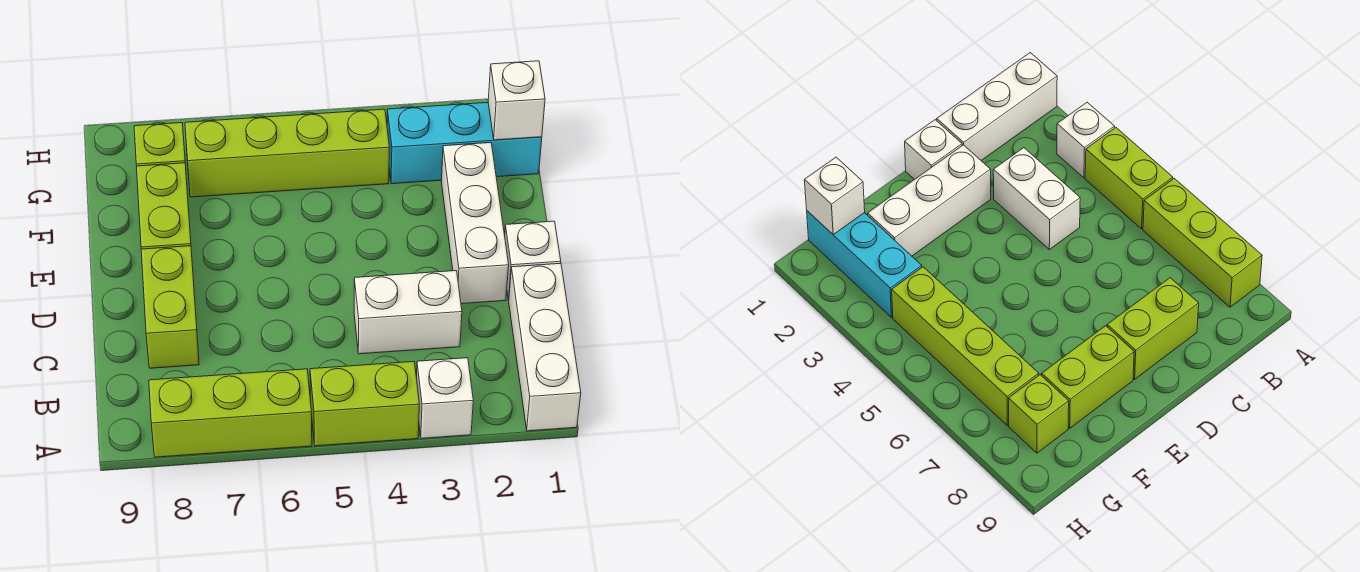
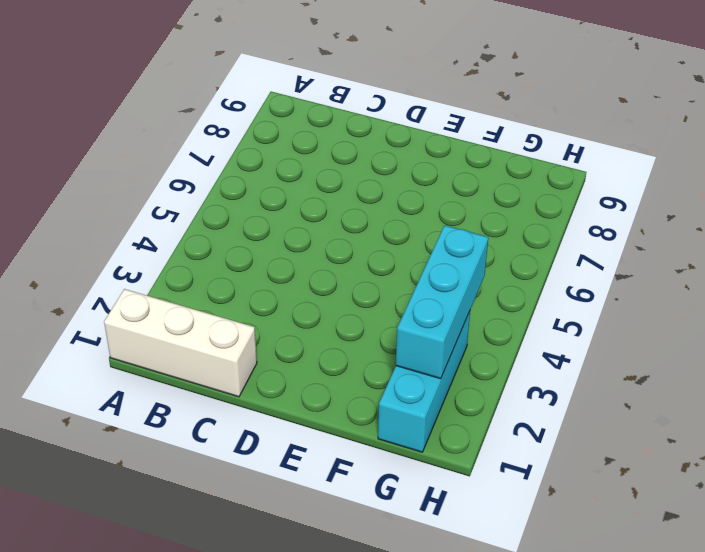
cyan 1x3 brick [396,225,488,379] -> none
none -> white 1x1 brick [416,358,473,438]
none -> lime 1x2 brick [310,362,420,446]
none -> lime 1x3 brick [149,369,312,457]

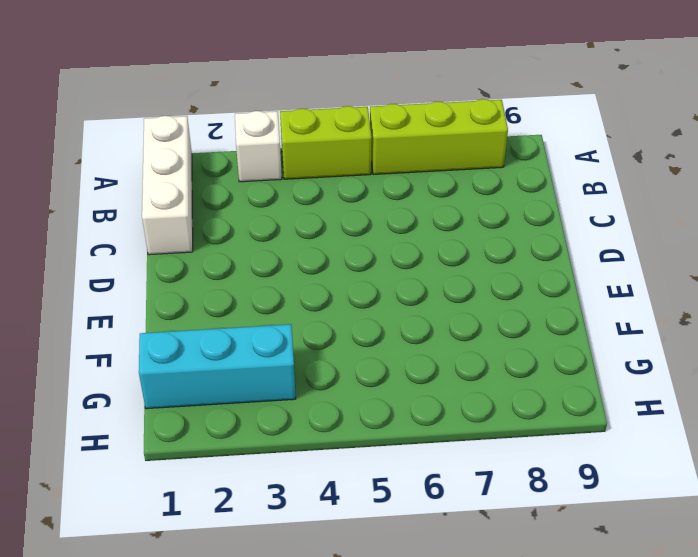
none -> white 1x2 brick [354,271,462,354]
none -> lime 1x2 brick [141,246,199,368]
none -> white 1x1 brick [505,221,561,300]

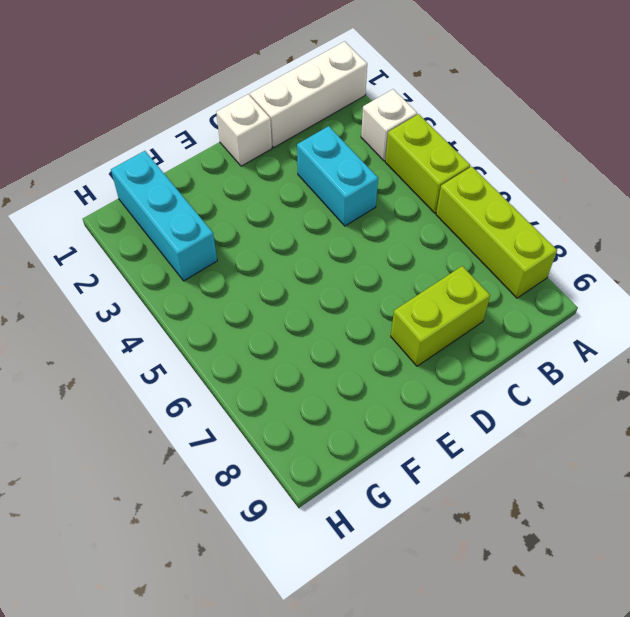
cyan 1x2 brick [297,126,378,226] -> white 1x2 brick [354,271,462,354]
none -> white 1x3 brick [441,143,509,304]
none -> lime 1x2 brick [137,163,191,249]
none -> lime 1x4 brick [185,109,389,197]

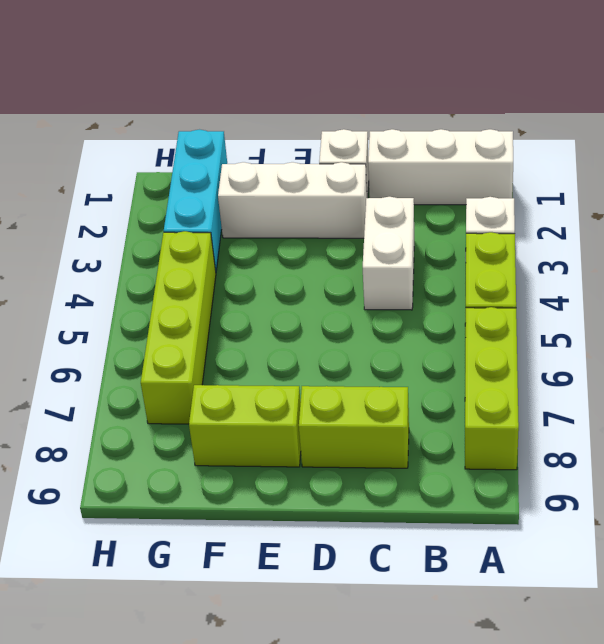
none -> lime 1x1 brick [134,123,185,166]
none -> white 1x1 brick [488,61,545,140]

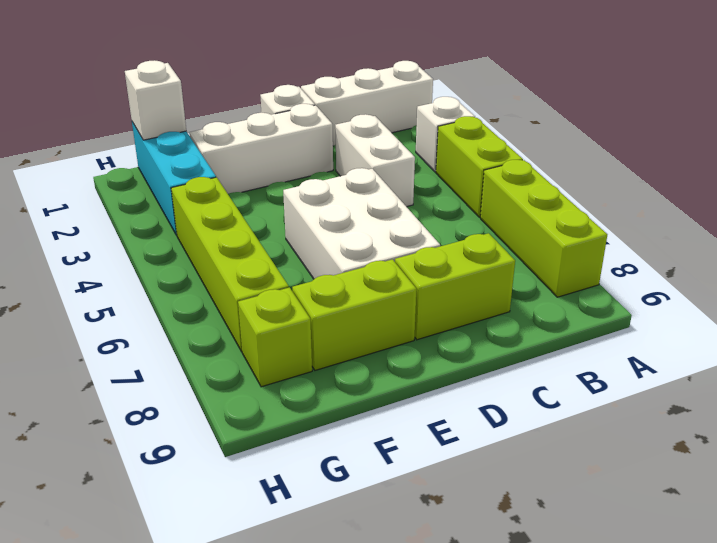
white 2x3 brick [283,168,440,279] -> none

